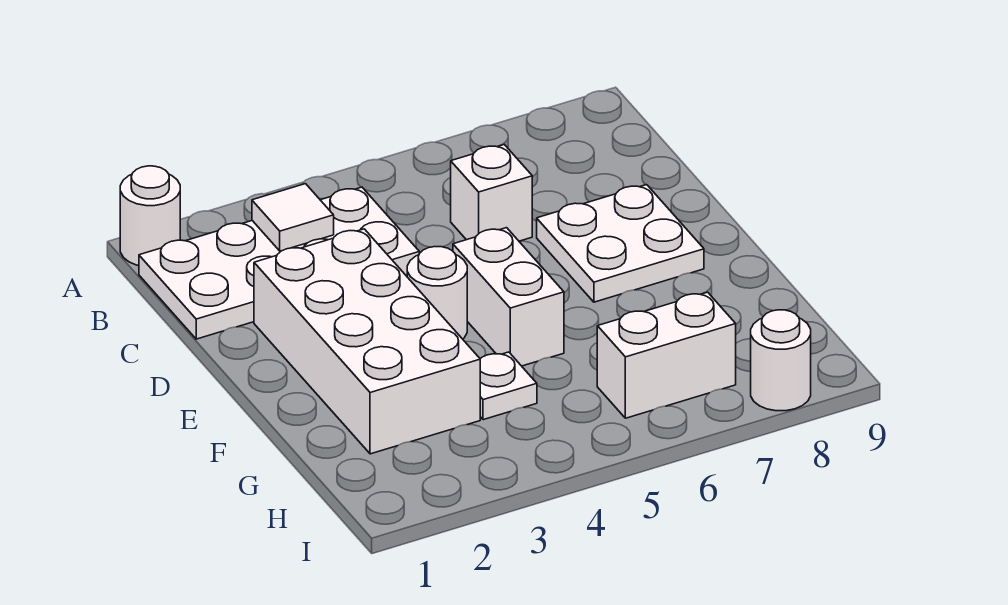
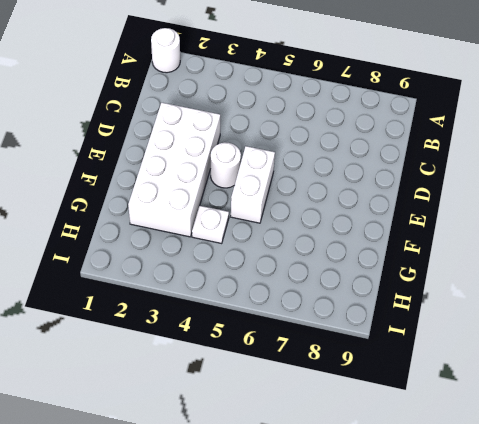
none -> white 2x4 plate [139,187,419,339]
none -> white 1x1 brick [451,145,532,241]

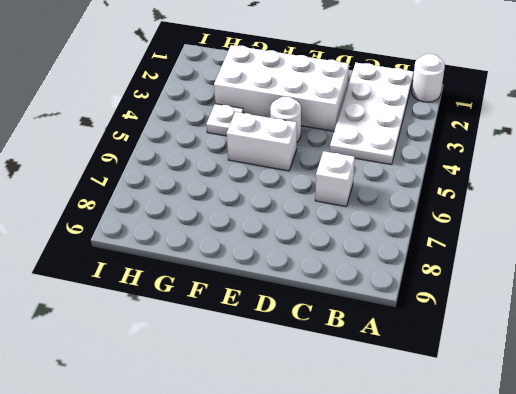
none -> white 2x2 plate [537,185,704,302]
none -> white 1x2 brick [597,292,736,418]

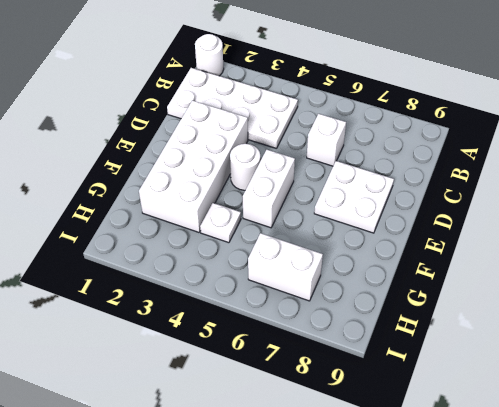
none -> white 1x1 round brick [751,310,811,411]
none -> white 1x1 tile [252,184,334,251]

